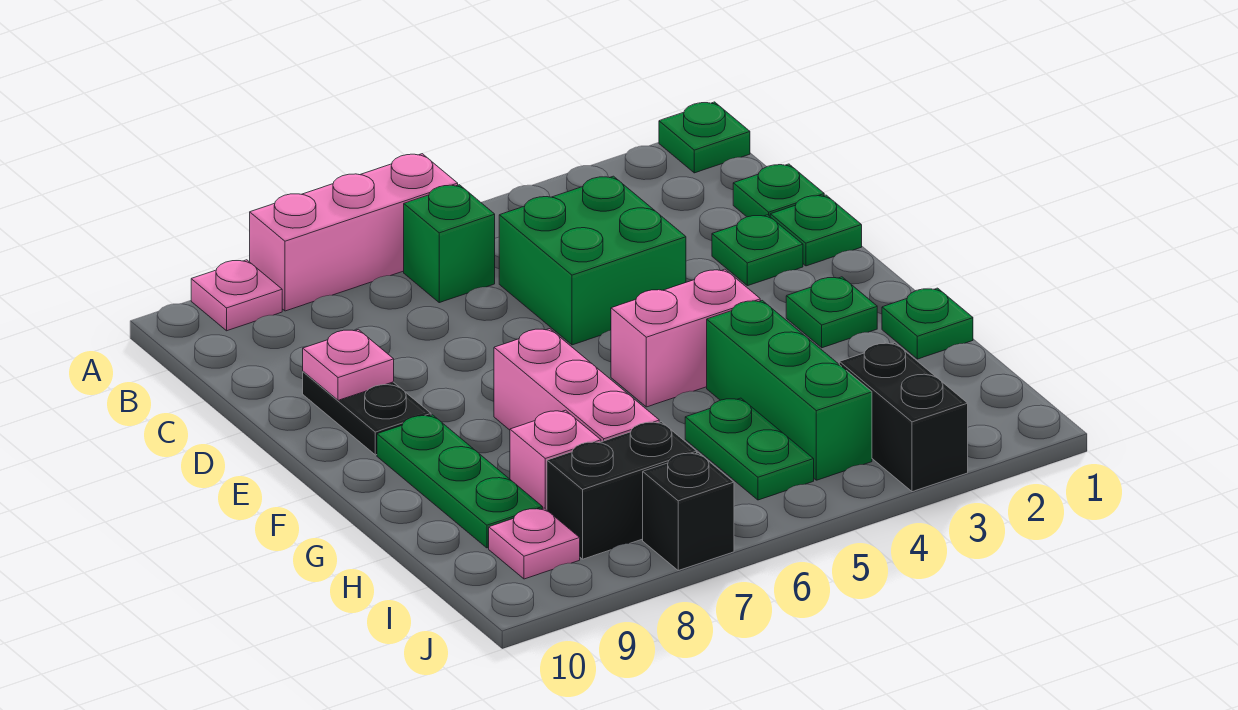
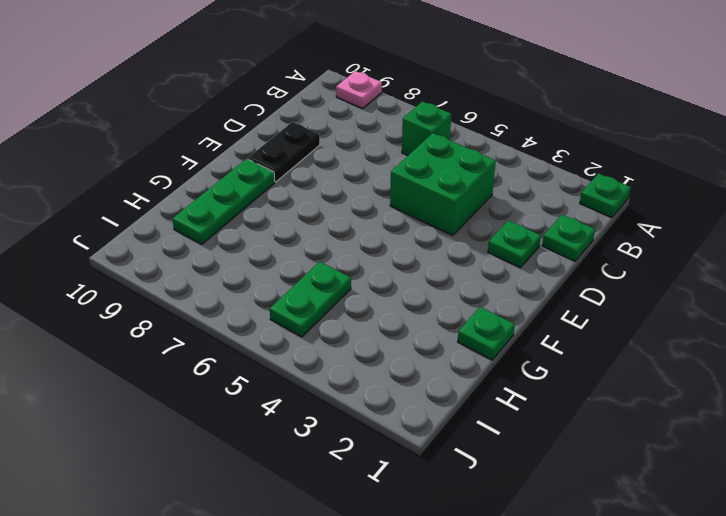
none -> pink 1x3 brick [250,154,458,311]
none -> green 1x1 plate [770,195,862,266]
none -> green 1x1 plate [786,277,877,348]

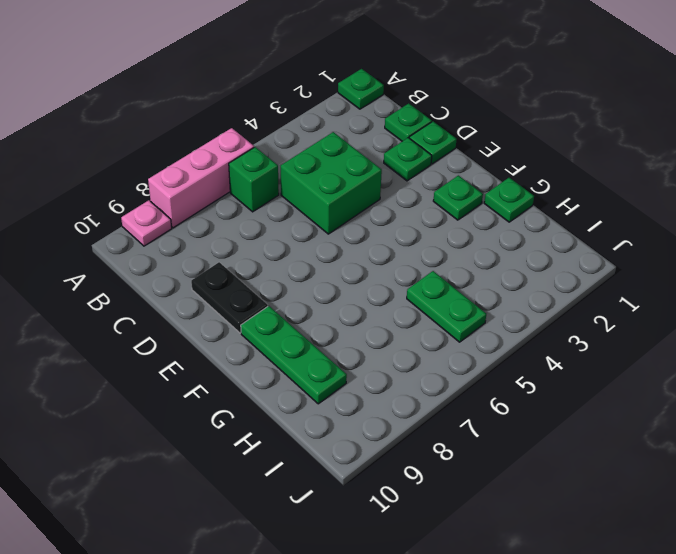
none -> pink 1x2 brick [611,269,760,407]
none -> pink 1x3 brick [494,329,659,442]
none -> green 1x3 brick [707,301,872,480]

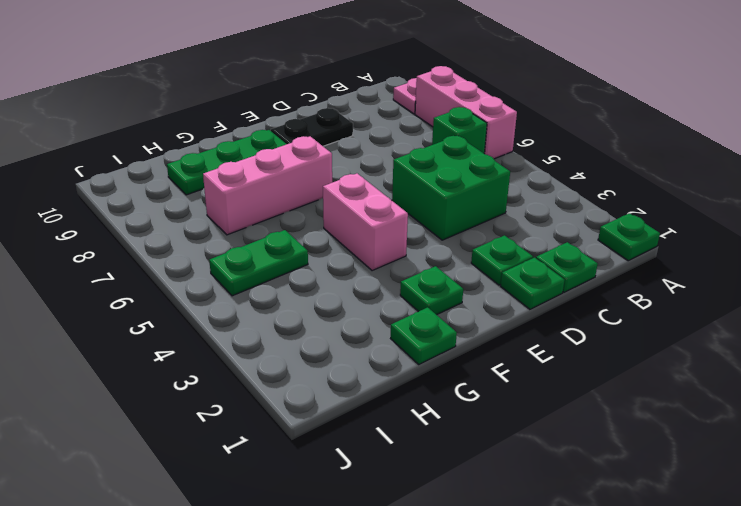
none -> green 1x3 brick [707,301,872,480]
none -> pink 1x1 brick [510,410,601,510]
none -> black 1x2 brick [839,343,968,492]

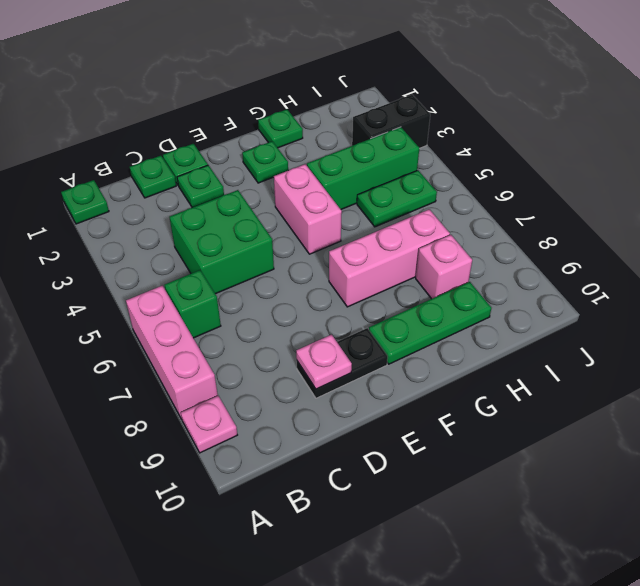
none -> black 1x2 brick [547,422,697,559]
none -> pink 1x1 plate [489,508,580,579]
none -> black 1x1 brick [643,453,734,570]

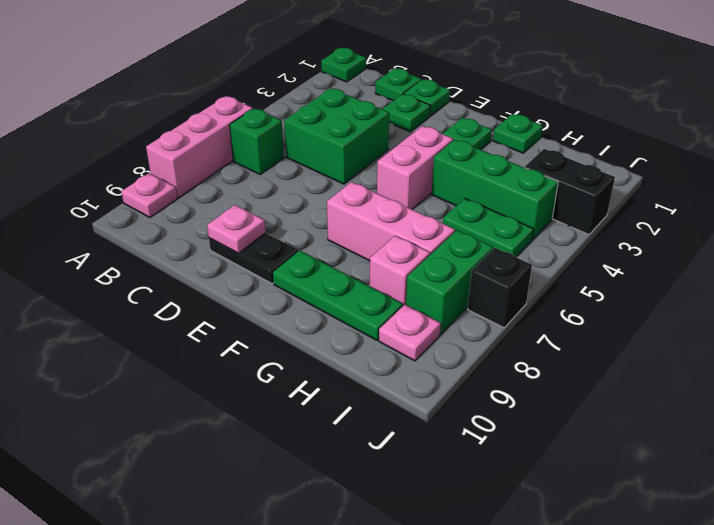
green 1x2 brick [406,230,493,334] -> black 1x2 brick [547,422,697,559]

